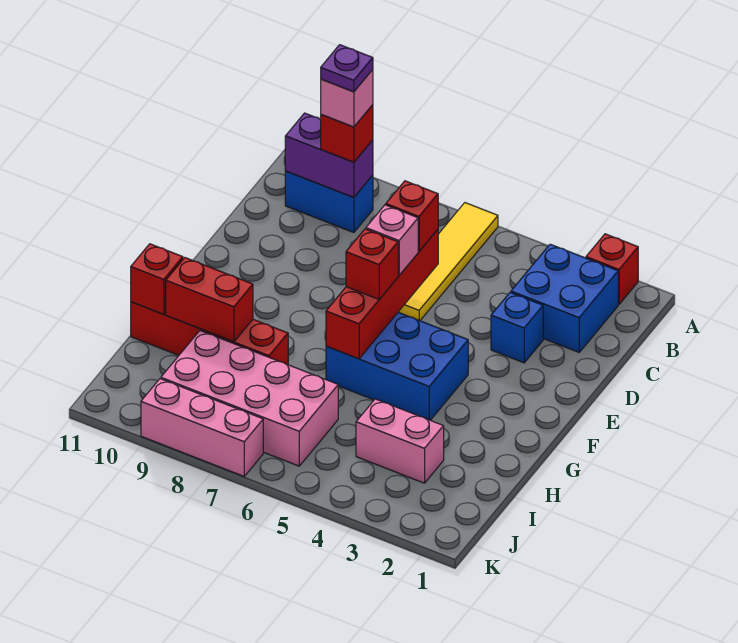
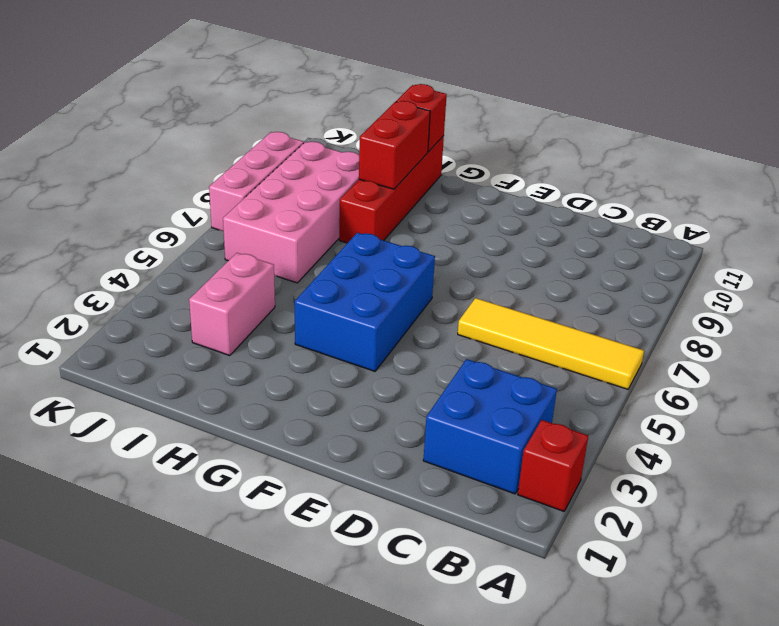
none -> blue 1x2 brick [285,171,373,233]
none -> blue 1x1 brick [491,292,543,363]
none -> purple 1x2 brick [285,113,373,197]

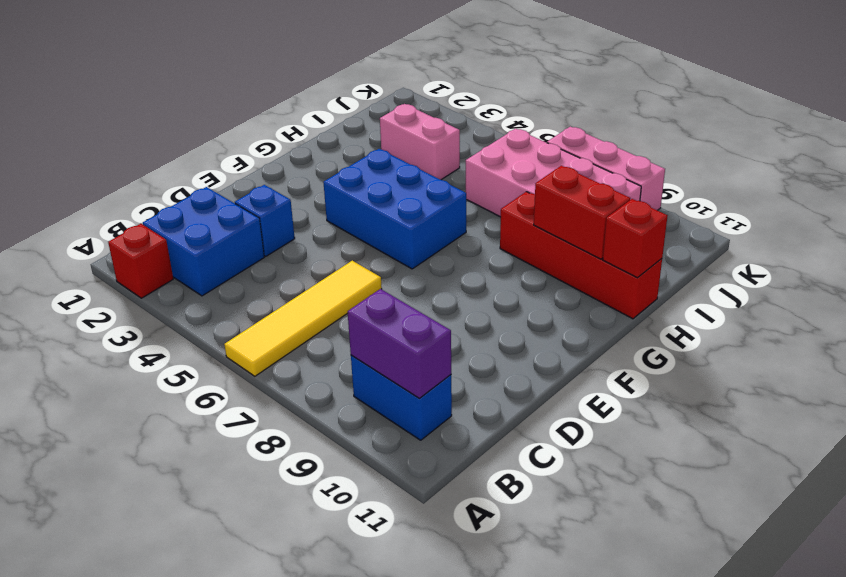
none -> red 1x4 brick [326,230,438,359]
none -> red 1x1 brick [321,105,373,162]
none -> red 1x1 brick [386,181,438,251]

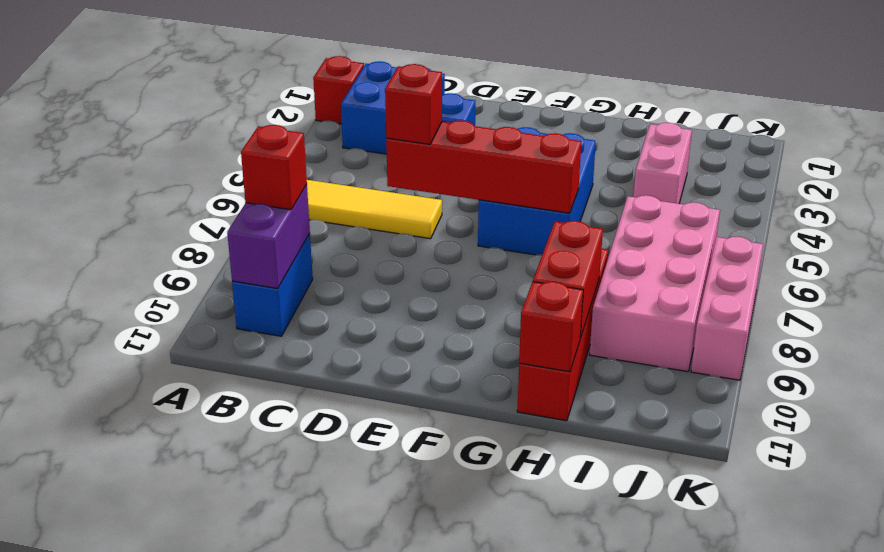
none -> pink 1x1 brick [366,205,418,275]
none -> red 1x1 brick [346,229,398,299]
none -> pink 1x1 brick [321,70,373,127]

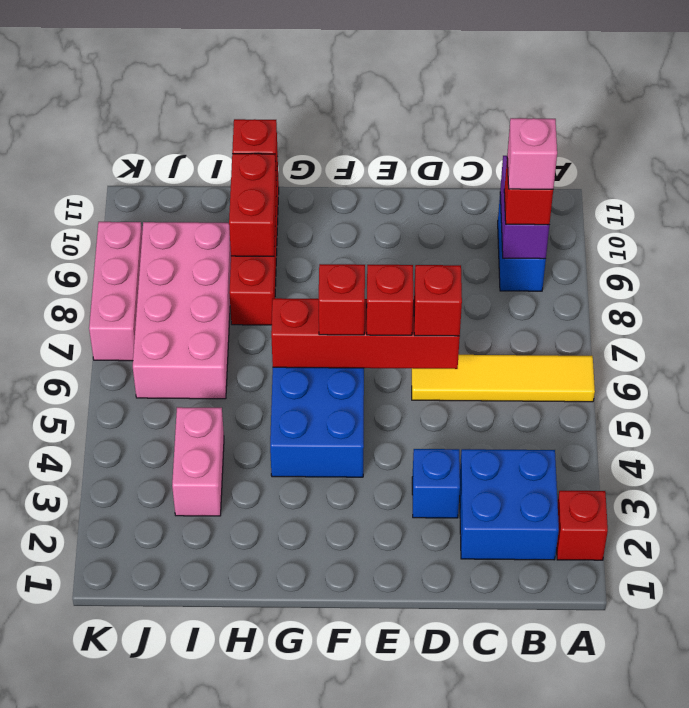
red 1x1 brick [367,265,413,335] -> pink 1x1 brick [366,205,418,275]
none -> purple 1x1 plate [321,45,373,92]

